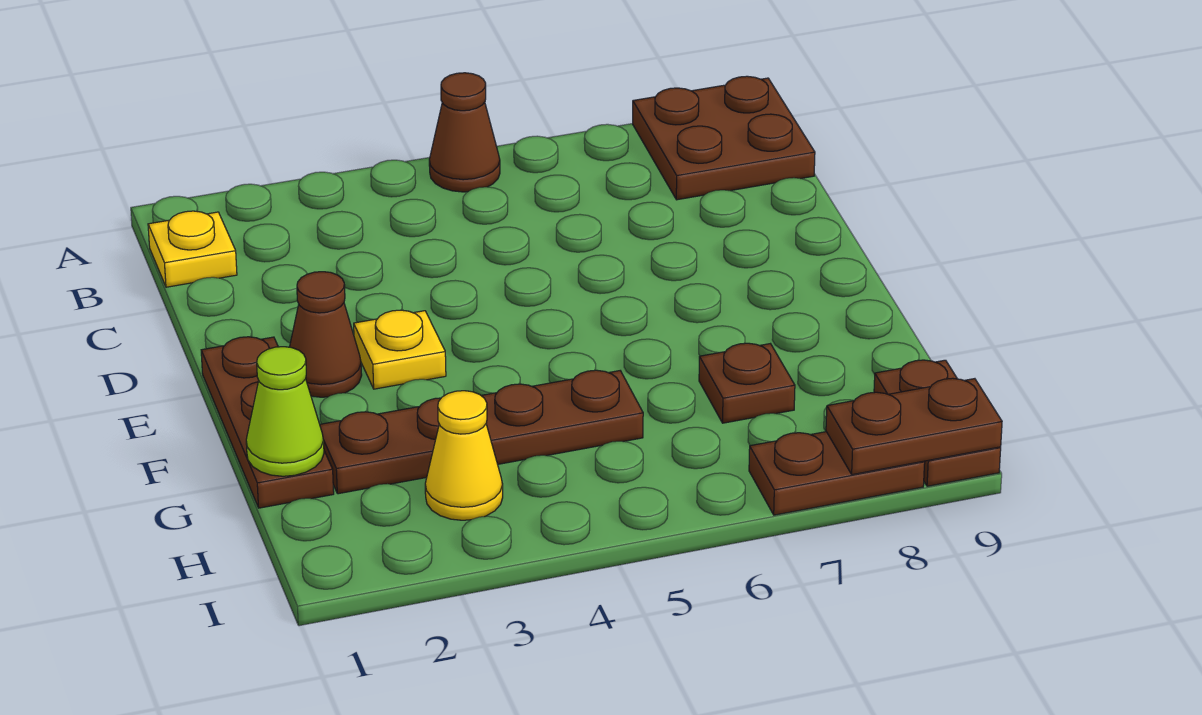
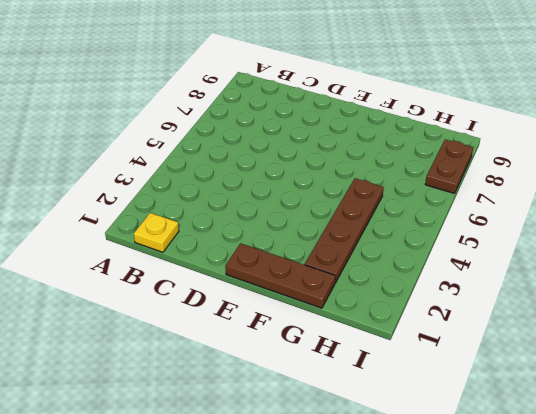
none -> brown 1x1 cone [429,73,500,192]
none -> brown 2x2 plate [633,76,815,200]
none -> brown 1x1 cone [290,272,362,397]

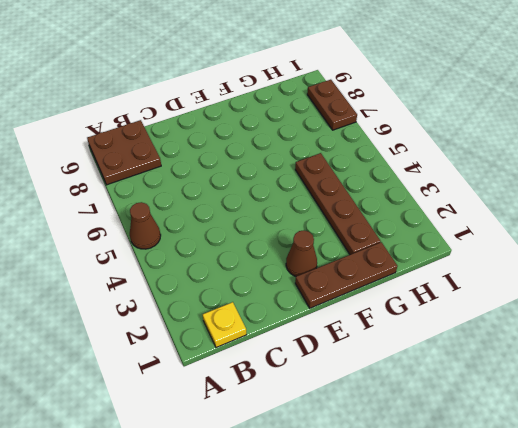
none -> yellow 1x1 plate [354,310,446,389]
none -> brown 1x1 plate [699,343,795,423]
none -> yellow 1x1 cone [425,391,503,520]

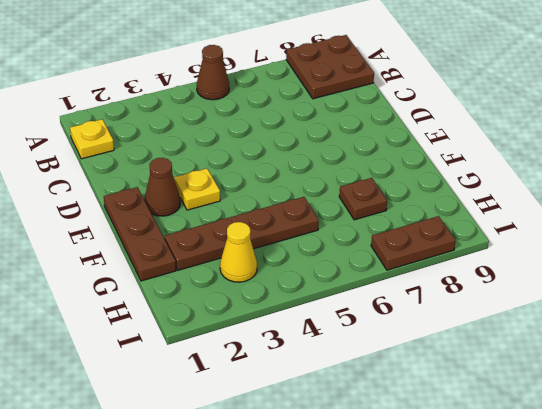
none -> brown 1x2 plate [874,360,1001,486]
none -> lime 1x1 cone [246,347,324,476]
none -> brown 1x2 plate [826,378,1002,475]

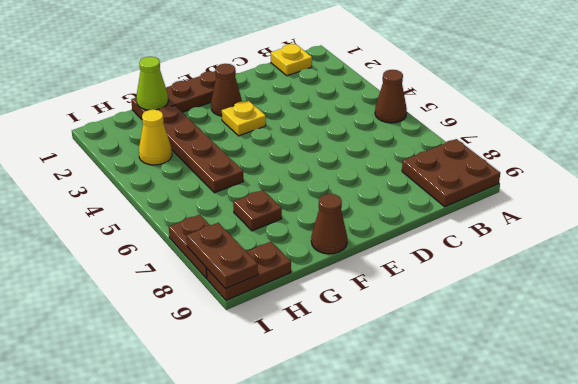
brown 1x1 cone [311,194,347,254] -> none

